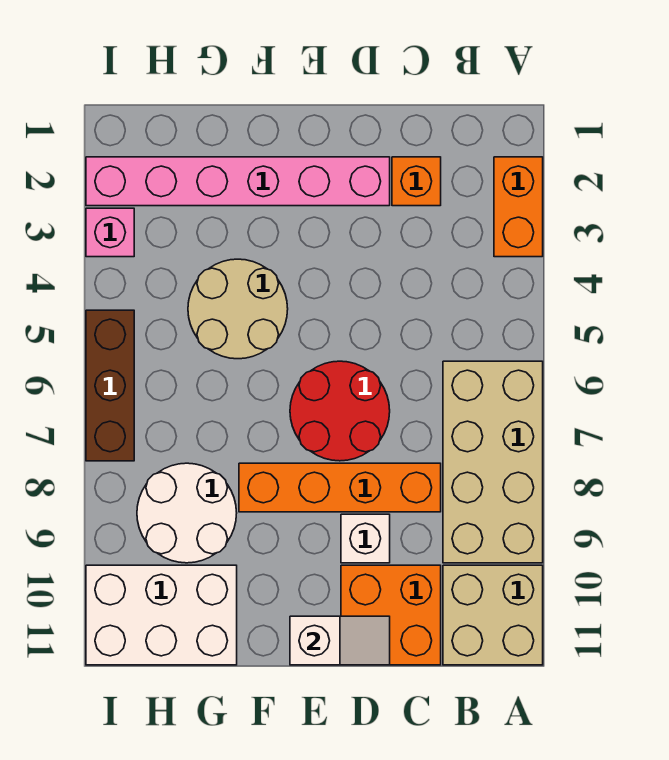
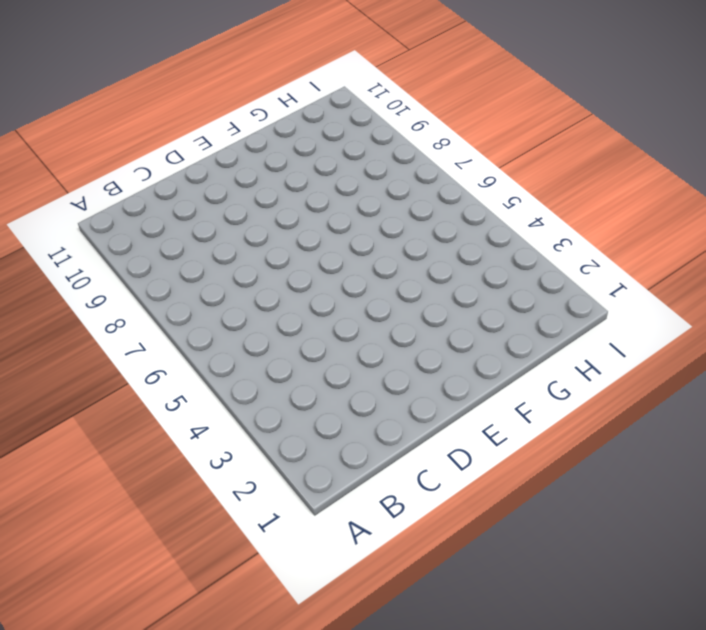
none -> orange 1x2 brick [494,157,543,257]
none -> tan 2x4 brick [443,361,543,563]
none -> tan 2x2 brick [443,565,543,665]

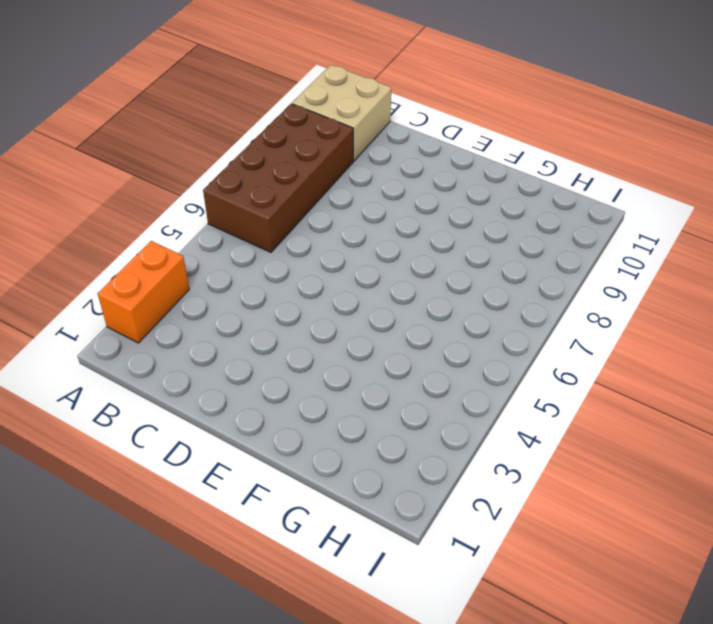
brown 2x4 brick [203,104,353,252] -> tan 2x4 brick [443,361,543,563]
none -> orange 1x1 brick [392,157,441,206]
none -> orange 1x4 brick [239,463,441,512]
none -> orange 2x2 brick [341,565,441,665]

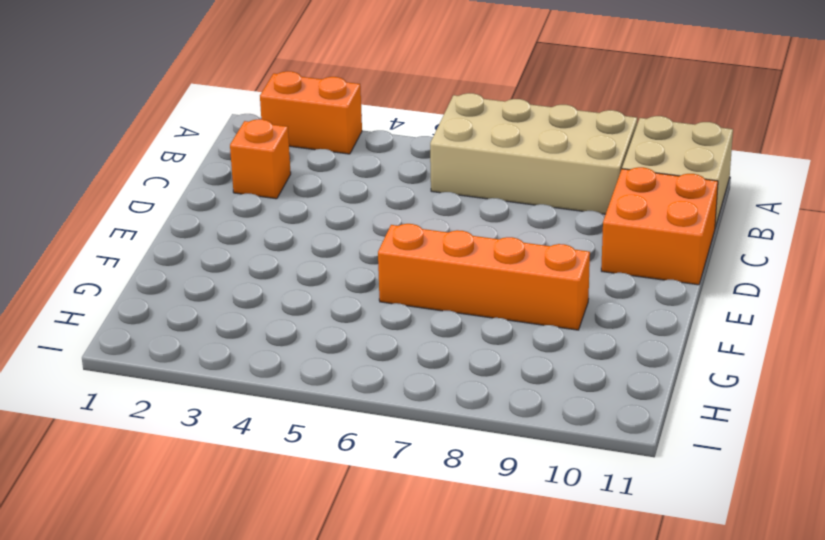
orange 1x4 brick [378,224,590,330] -> orange 1x4 brick turned to [239,463,441,512]
none -> pink 1x6 brick [86,157,390,206]
none -> red 2x2 round brick [290,361,390,461]
none -> white 1x1 brick [341,514,390,563]

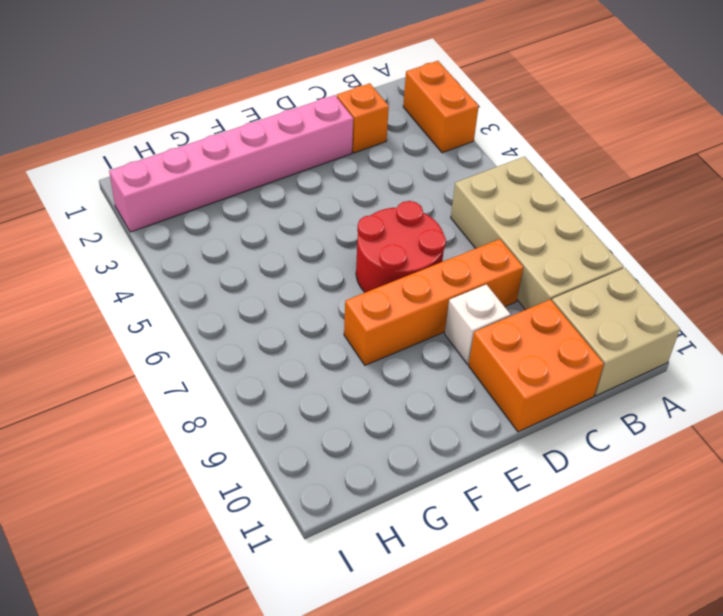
none -> tan 2x2 round brick [188,259,288,359]
none -> white 2x2 round brick [137,463,237,563]
none -> white 2x3 brick [86,565,237,665]

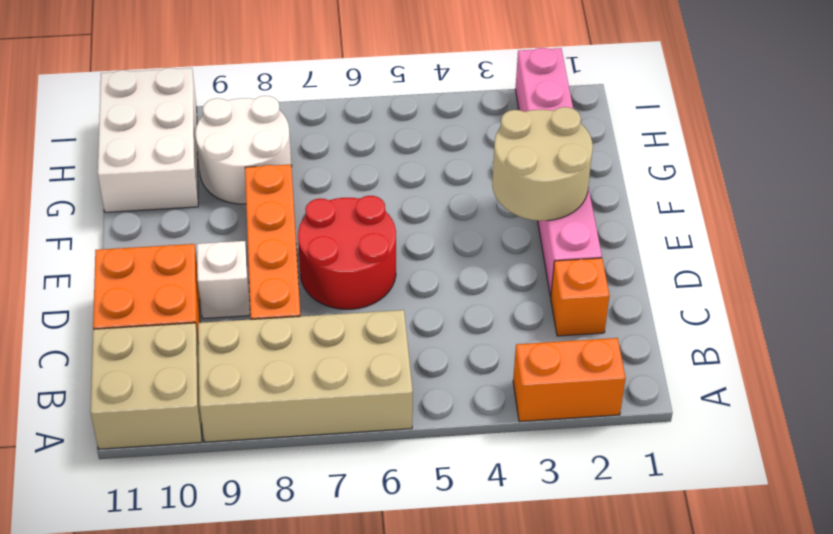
tan 2x2 round brick [492,107,593,221] -> tan 2x2 round brick moved to [188,259,288,359]
none -> pink 1x1 brick [86,208,134,257]
none -> brown 1x3 brick [86,310,134,461]
none -> white 1x2 slope [290,616,390,665]

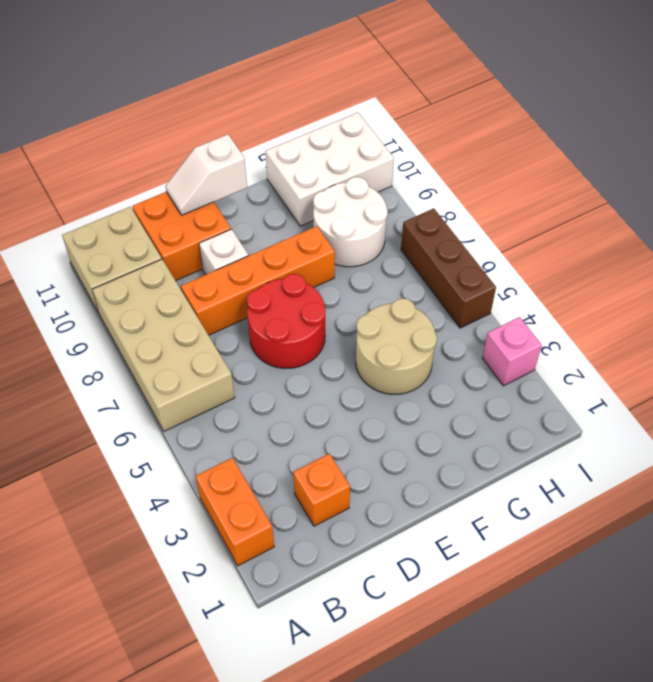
none -> pink 1x6 brick [86,157,390,206]

